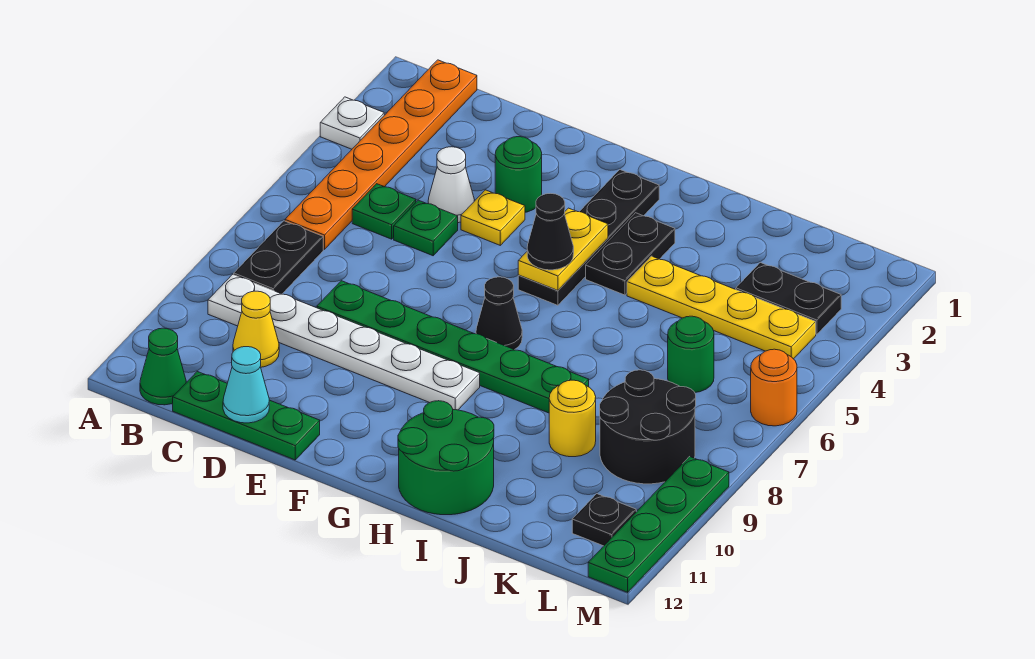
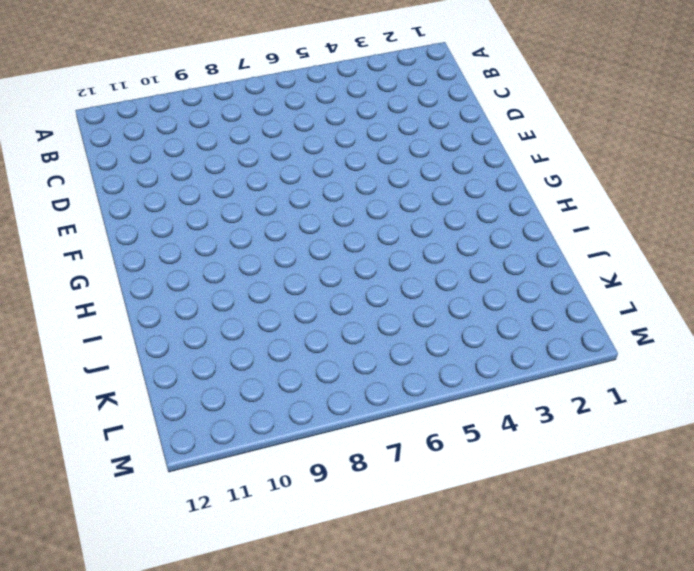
none -> white 1x1 plate [320,97,384,149]
none -> orange 1x6 plate [285,60,477,249]
none -> black 1x2 plate [234,221,323,294]

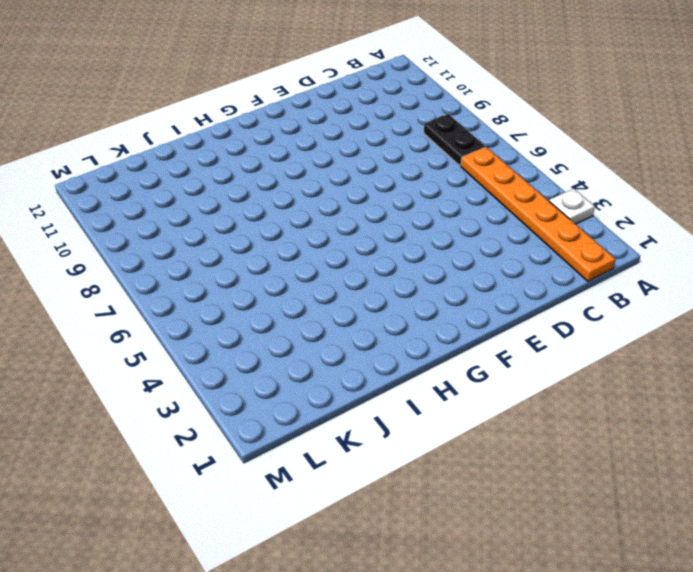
none -> white 1x6 plate [208,274,480,410]
none -> green 1x1 cone [140,328,186,405]
none -> green 1x1 plate [352,184,416,239]

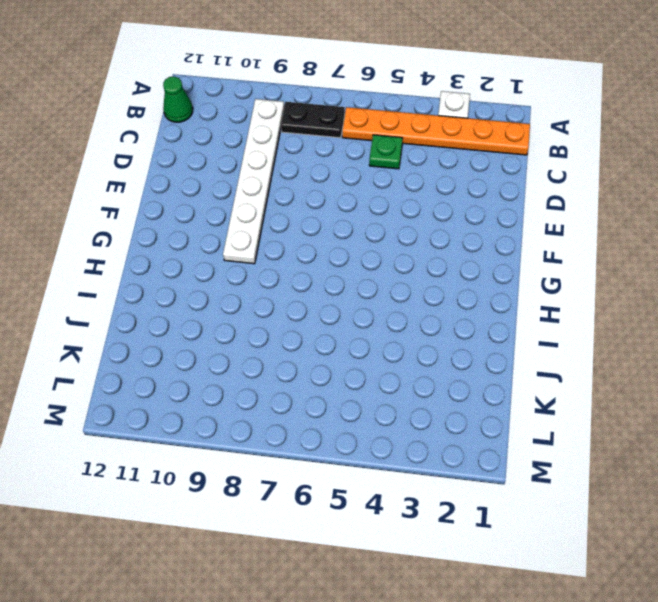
none -> yellow 1x1 cone [233,291,279,367]
none -> green 1x3 plate [173,372,320,460]
none -> white 1x1 cone [428,147,475,223]

